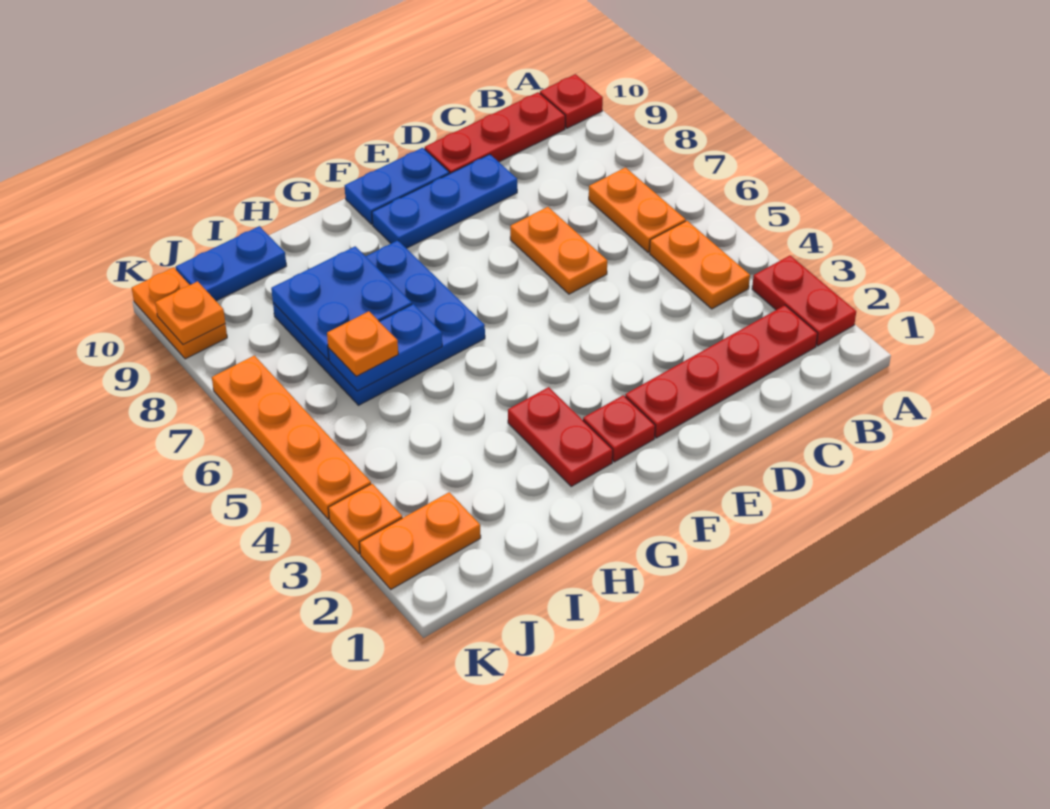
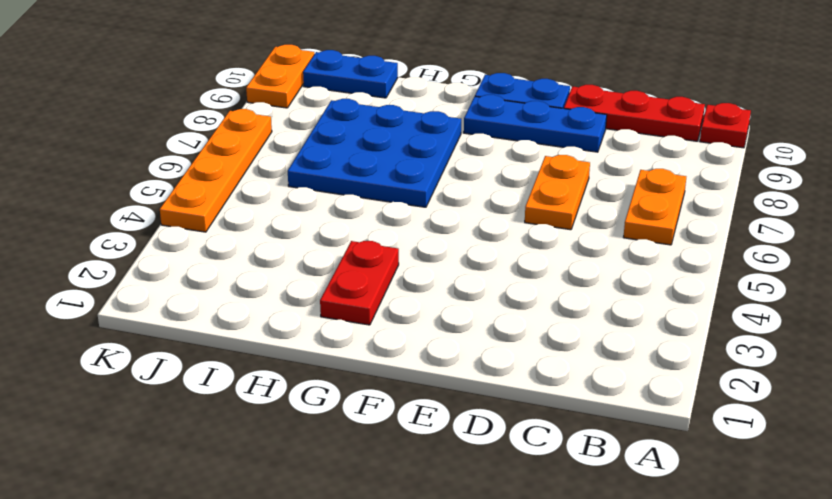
none -> red 1x2 plate [752,256,856,346]
none -> red 1x4 plate [625,305,818,438]
none -> orange 1x2 plate [650,221,750,309]

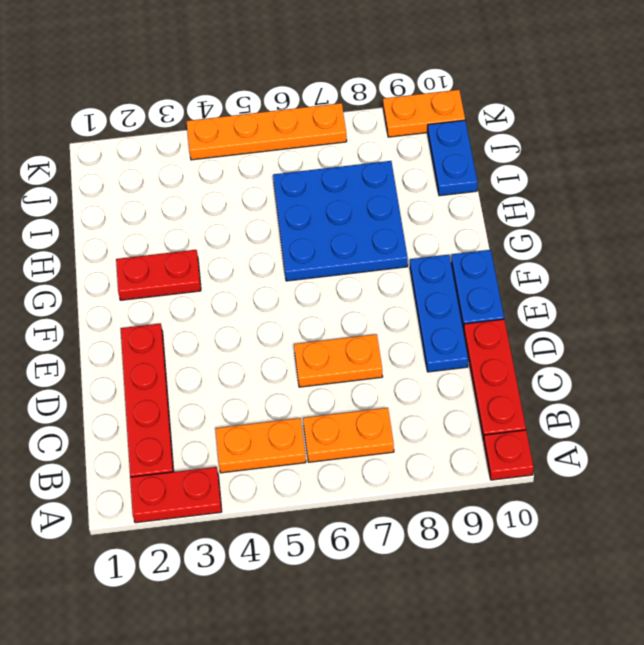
none -> red 1x1 plate [583,395,655,462]
none -> orange 1x2 plate [359,492,481,589]
none -> orange 1x1 plate [328,484,402,554]

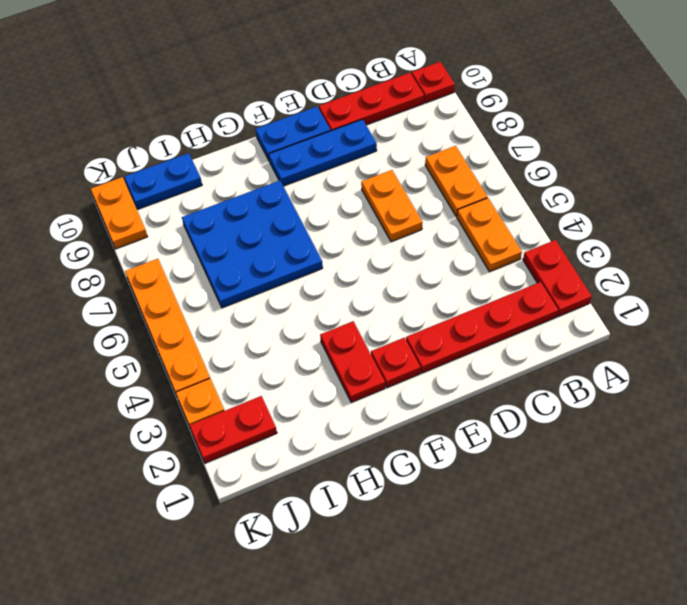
red 1x2 plate [189,396,277,463] -> orange 1x2 plate [359,492,481,589]
none -> blue 1x2 plate [328,304,442,391]
none -> blue 2x2 plate [271,246,412,360]
none -> orange 1x1 plate [155,281,225,345]

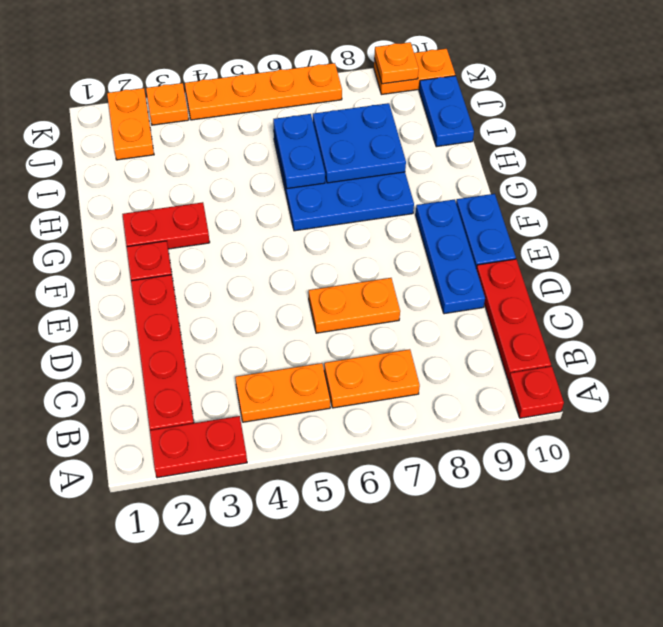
none -> orange 1x1 plate [327,311,398,376]

